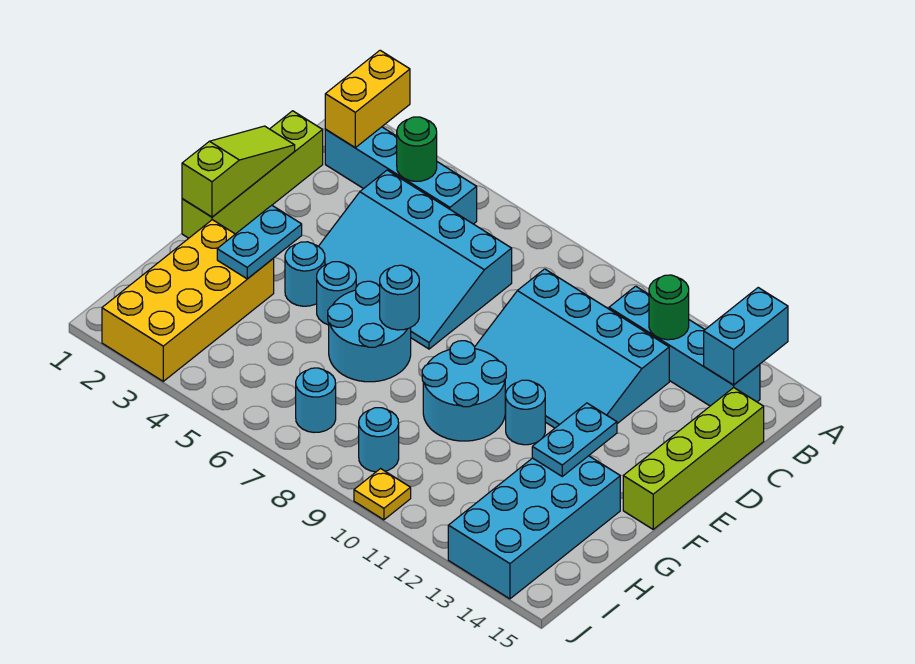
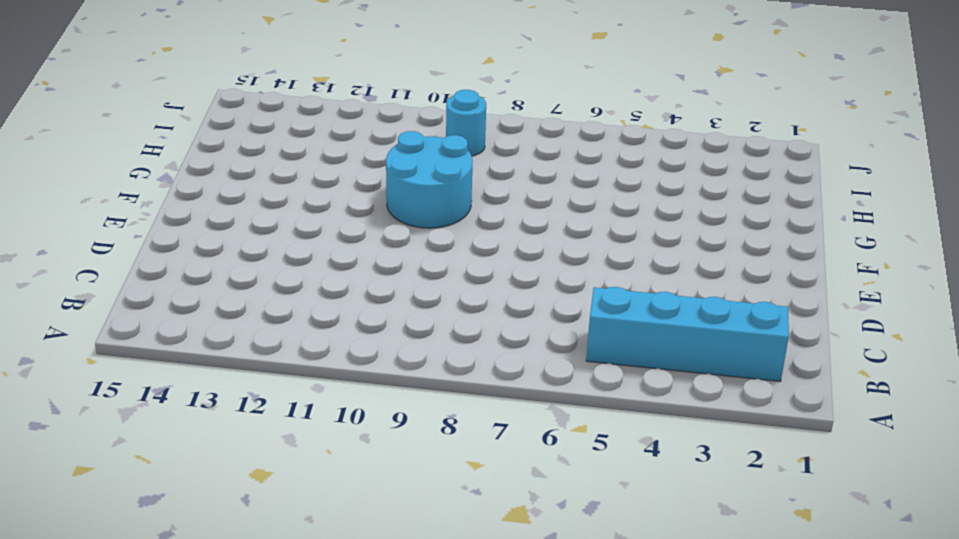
none -> cyan 1x4 brick [609,286,760,406]
none -> lime 1x4 brick [182,111,323,238]
none -> cyan 3x4 slope [319,170,512,349]

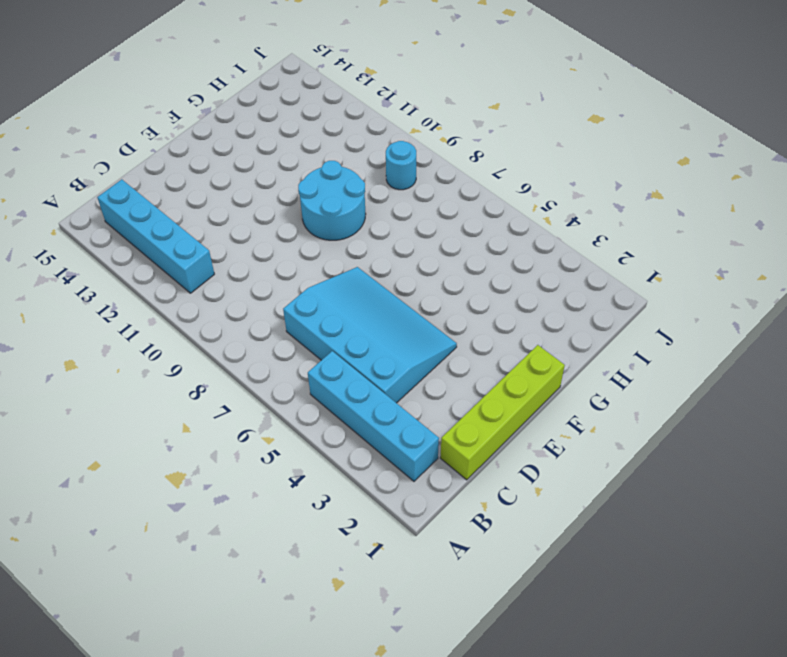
none -> cyan 3x4 slope [475,269,669,428]
none -> lime 1x4 brick [623,388,764,529]
none -> cyan 1x1 round brick [285,242,325,306]

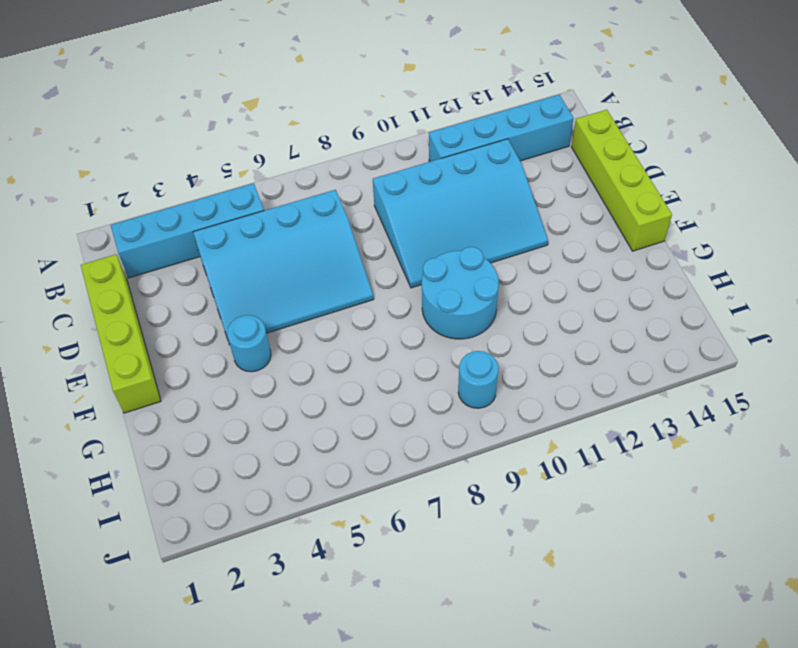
none -> cyan 1x1 round brick [317,262,356,325]
none -> cyan 2x2 round brick [328,281,411,382]
none -> cyan 1x1 round brick [505,380,545,445]

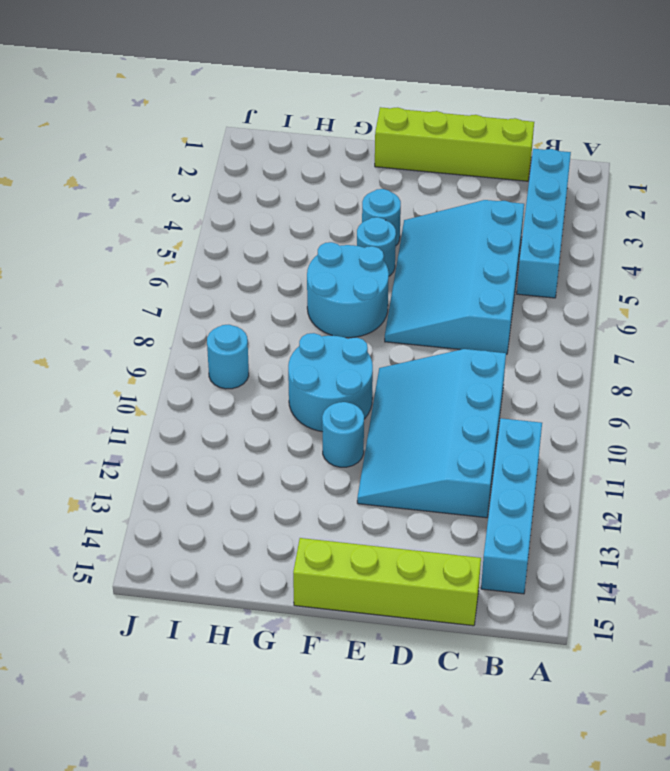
none -> yellow 2x4 brick [102,220,274,381]
none -> cyan 2x4 brick [448,456,620,599]
none -> cyan 1x1 round brick [296,368,336,432]

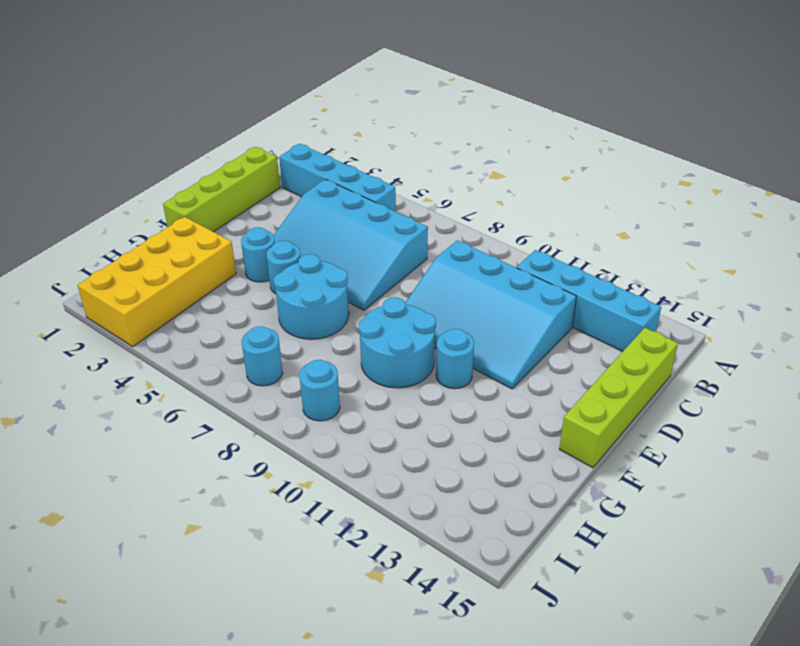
none -> cyan 2x4 brick [448,456,620,599]
none -> yellow 1x1 plate [354,469,411,520]
none -> yellow 1x2 brick [325,50,410,148]

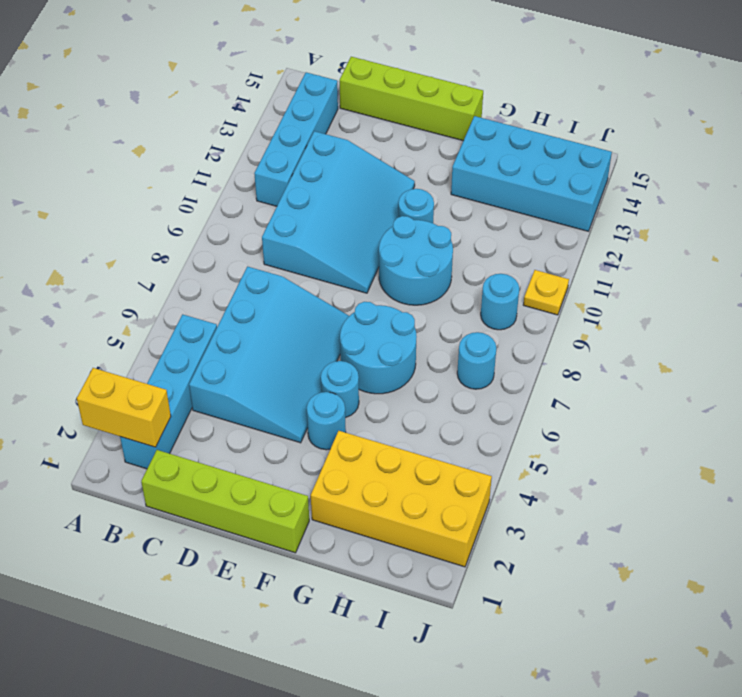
none -> cyan 1x2 brick [704,288,788,385]
none -> green 1x1 round brick [397,117,437,181]
none -> green 1x1 round brick [649,275,689,340]

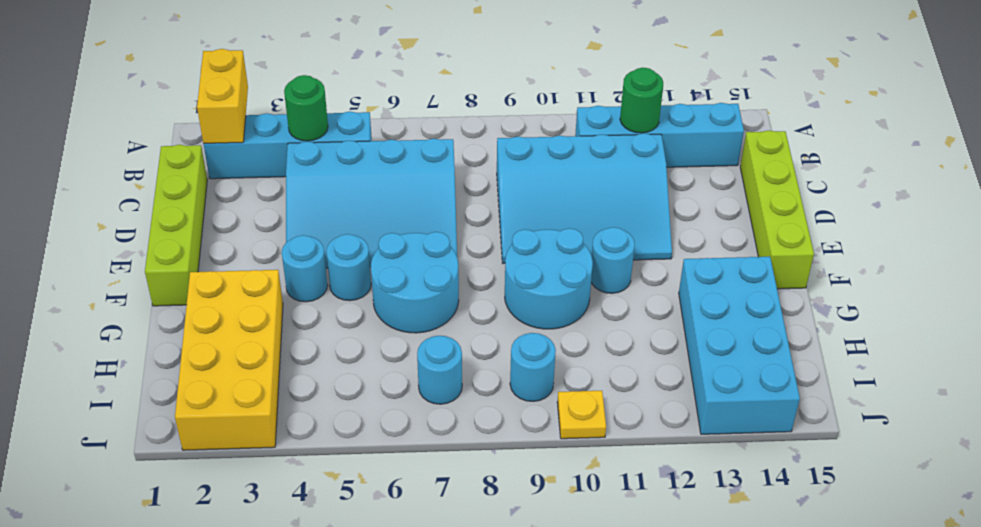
none -> cyan 1x2 brick [704,288,788,385]
none -> lime 1x3 slope [182,126,295,217]
none -> cyan 1x2 plate [217,205,302,279]

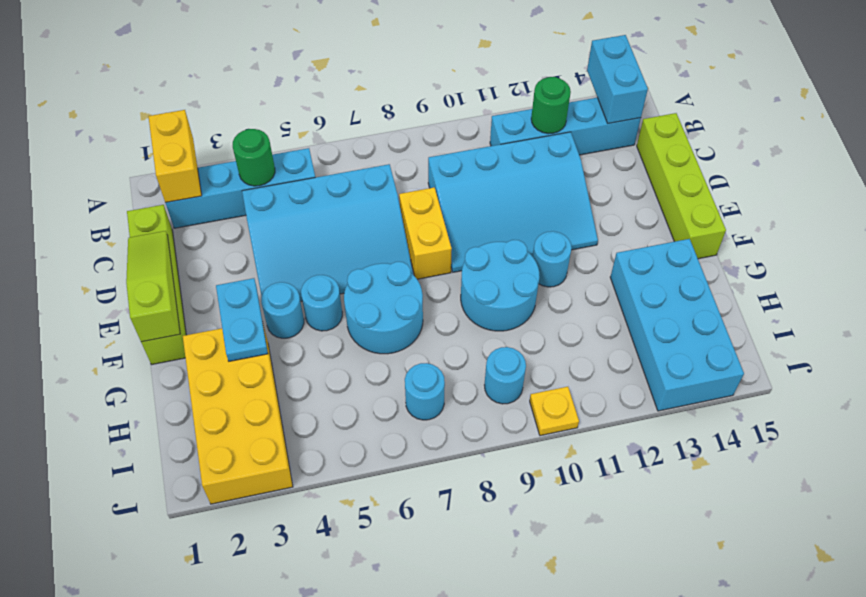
yellow 1x2 brick [399,187,452,279] -> none
none -> cyan 1x1 round brick [380,265,419,330]
none -> cyan 1x2 plate [532,403,617,476]

